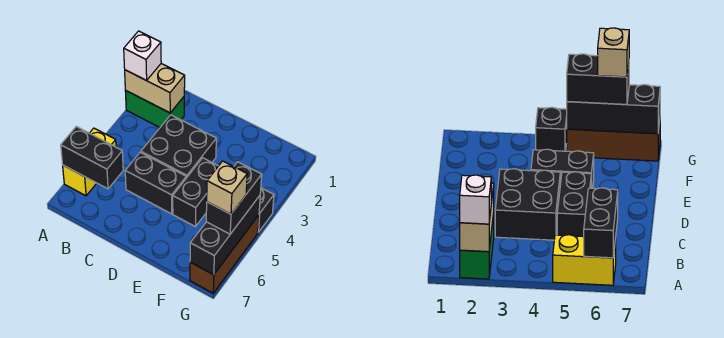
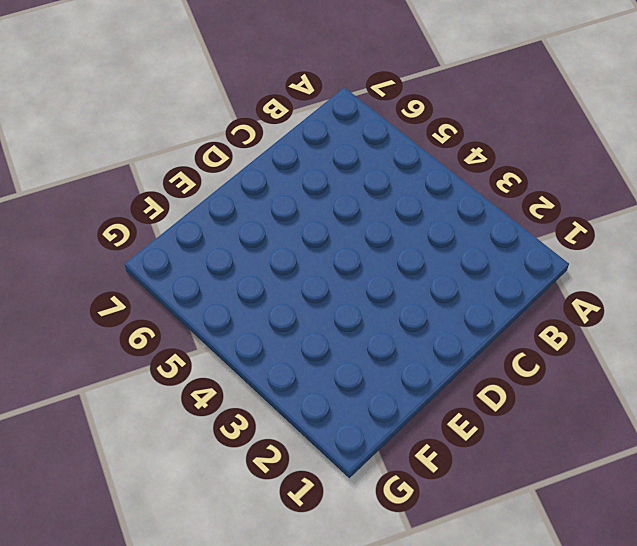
none -> green 1x2 brick [125,90,184,127]
none -> yellow 1x2 brick [63,128,116,196]
none -> black 2x2 brick [141,115,216,178]

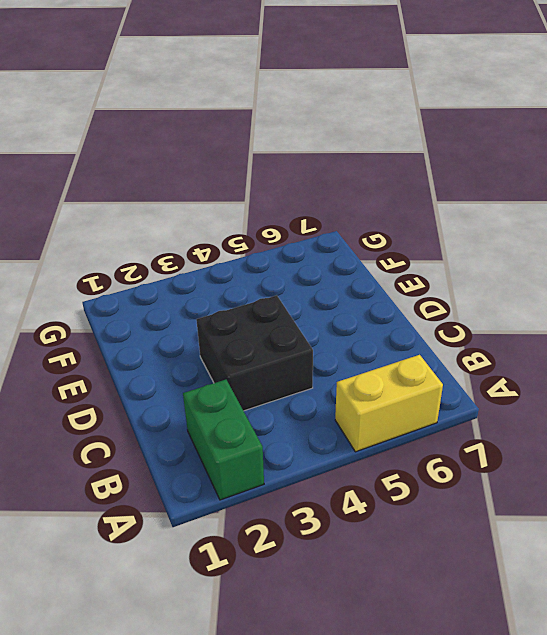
none -> black 1x2 brick [125,152,186,214]
none -> black 1x2 brick [173,158,218,226]
none -> black 1x1 brick [258,188,274,232]

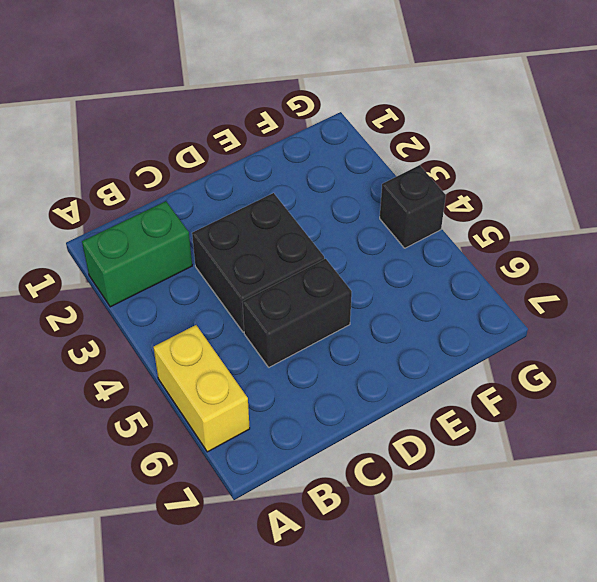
none -> black 1x2 brick [173,158,218,226]
none -> brown 1x3 brick [190,215,259,293]
none -> tan 1x2 brick [125,64,185,113]

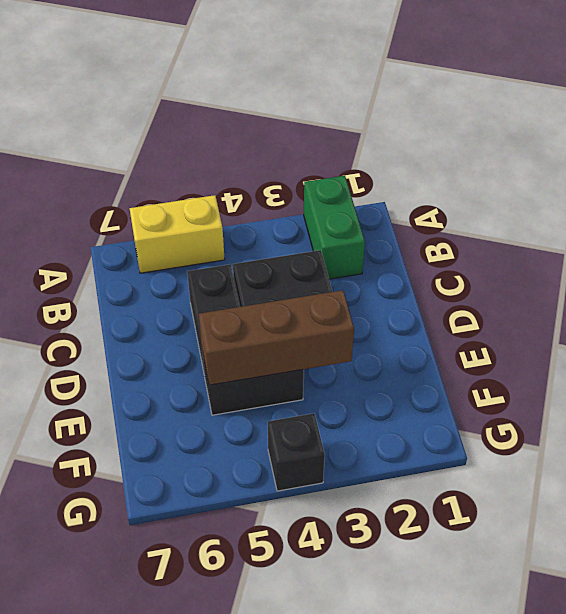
brown 1x3 brick [199,290,354,385] -> brown 1x3 brick moved to [190,215,259,293]
none -> tan 1x2 brick [125,64,185,113]
none -> black 1x2 brick [61,127,123,189]
none -> black 1x3 brick [190,196,260,275]

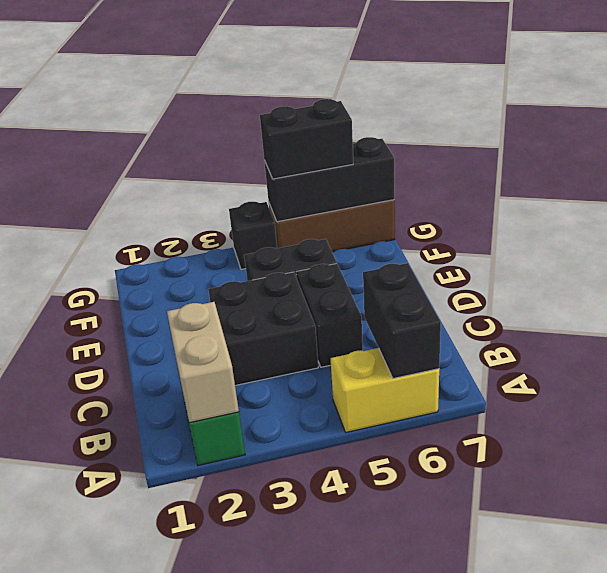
none -> white 1x1 brick [124,31,161,81]
none -> tan 1x1 brick [207,161,247,214]

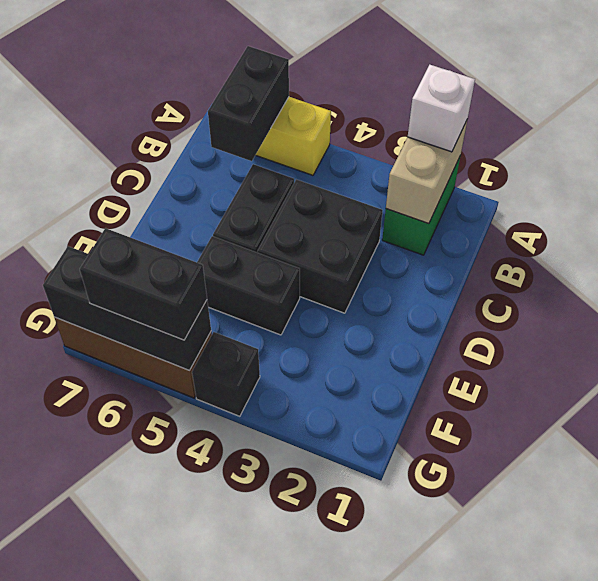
none -> tan 1x1 brick [207,161,247,214]

